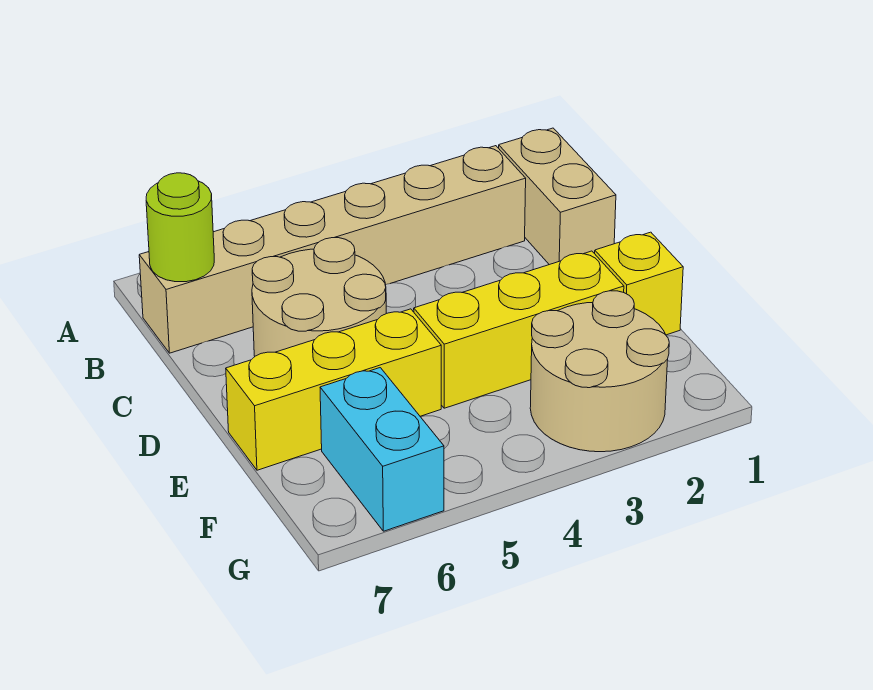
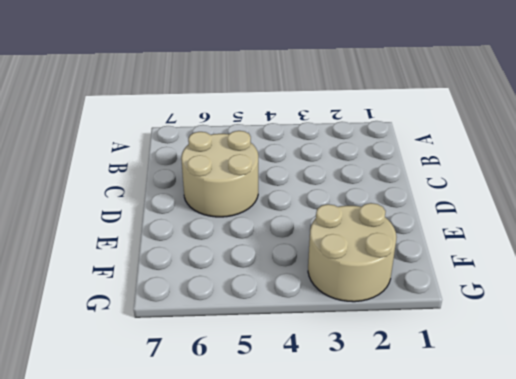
none -> tan 1x2 brick [499,128,616,265]
none -> tan 1x6 brick [139,146,526,353]

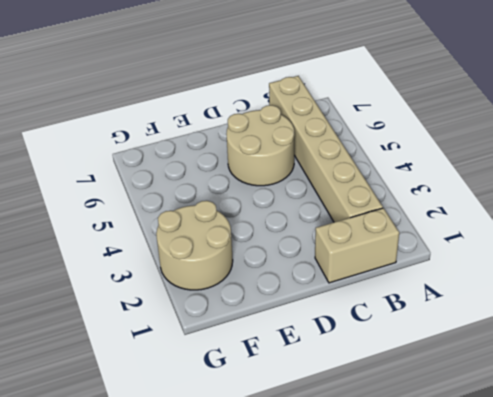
none -> yellow 1x1 brick [595,232,683,335]
none -> yellow 1x3 brick [414,251,624,408]

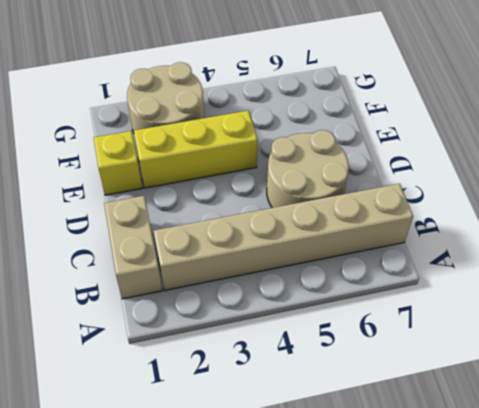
none -> yellow 1x3 brick [226,309,441,470]
none -> cyan 1x2 brick [320,368,444,531]

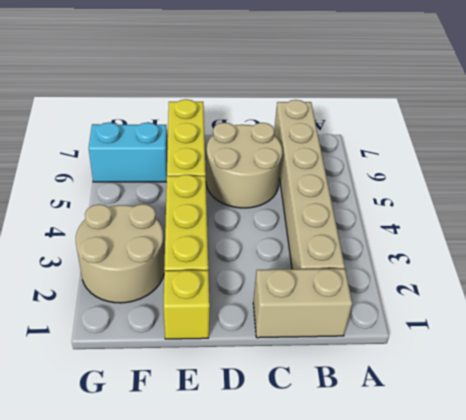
none -> lime 1x1 round brick [146,173,214,282]

